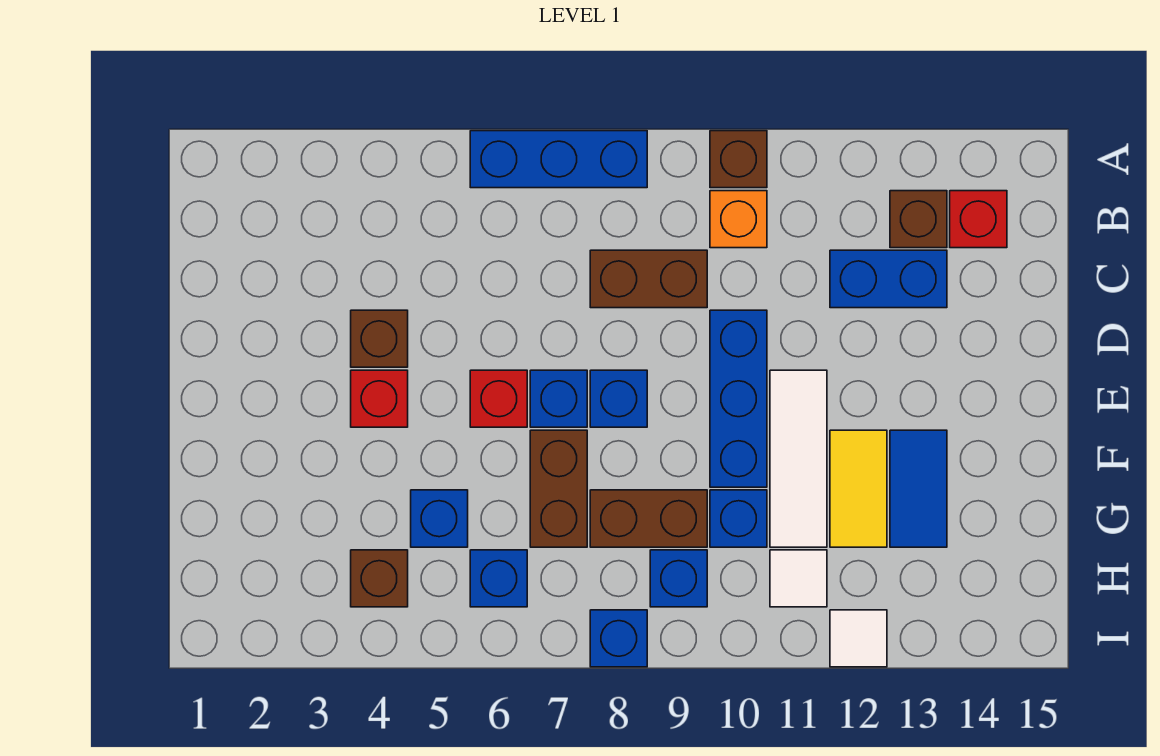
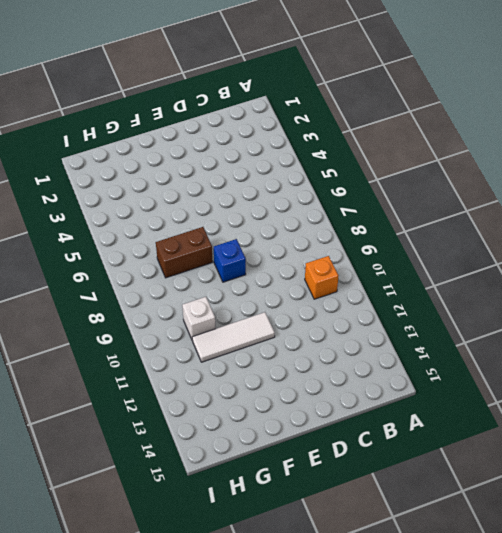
white 1x1 brick [182,297,216,339] -> blue 1x1 brick [710,490,767,547]
none -> blue 1x3 brick [470,131,647,188]
none -> brown 1x1 brick [710,131,767,188]
none -> brown 1x1 brick [890,191,947,248]

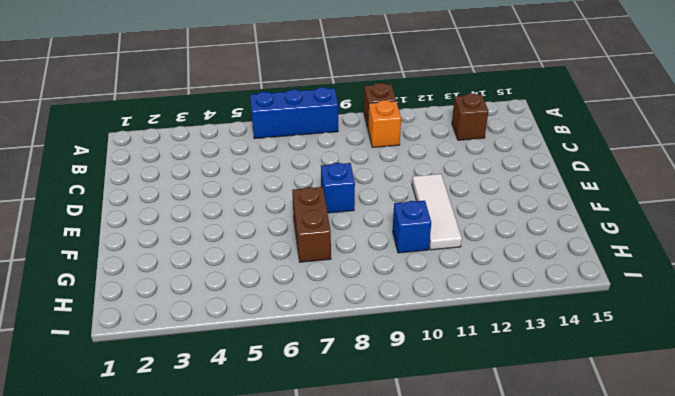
none -> red 1x1 brick [950,191,1007,248]
none -> brown 1x2 brick [590,250,707,308]
none -> blue 1x2 brick [830,250,947,308]

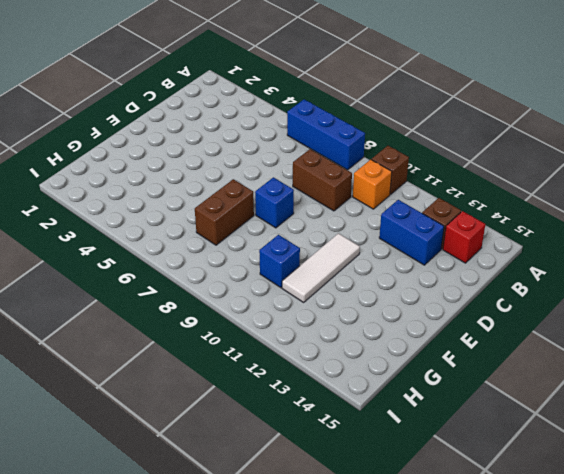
none -> brown 1x1 brick [351,310,408,367]
none -> blue 1x3 brick [710,310,767,487]
none -> red 1x1 brick [351,370,408,427]

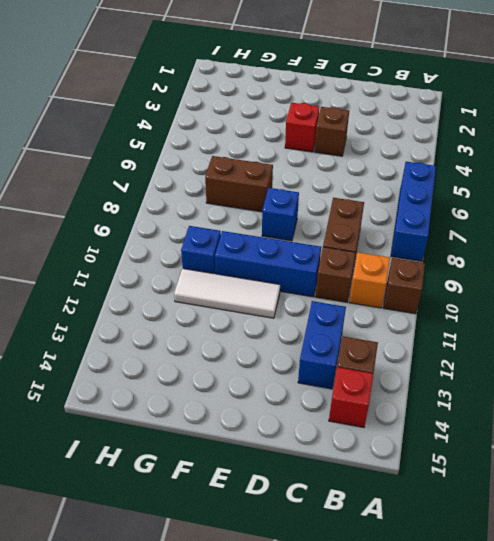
brown 1x1 brick [315,247,356,302] -> brown 1x1 brick moved to [351,550,408,607]
none -> red 1x1 brick [470,370,527,427]
none -> blue 1x1 brick [530,370,587,427]
none -> yellow 1x2 tile [830,430,887,547]

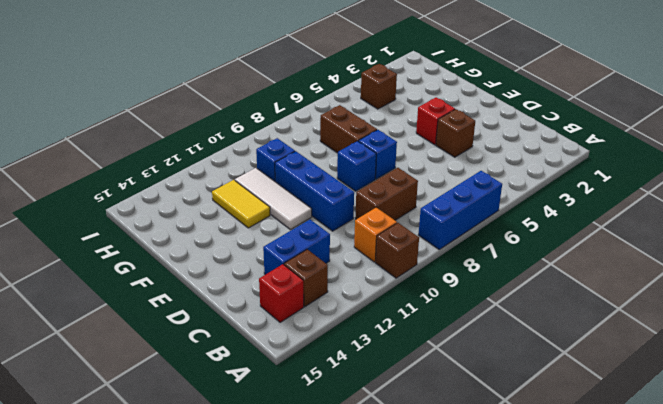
none -> red 1x1 brick [470,370,527,427]
none -> blue 1x2 tile [890,430,947,547]
none -> blue 1x1 brick [411,490,468,547]

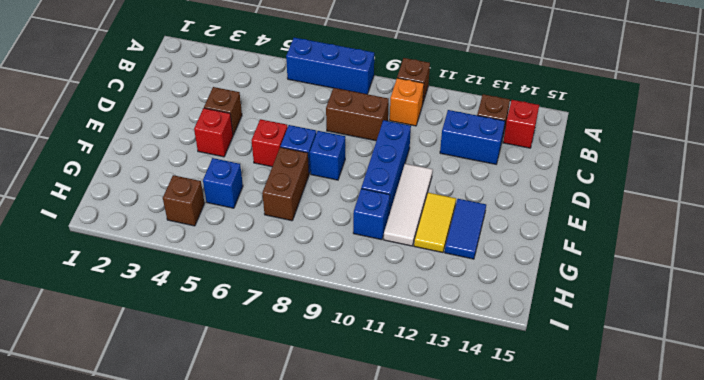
none -> brown 1x2 brick [590,490,707,547]
none -> blue 1x1 brick [470,550,527,607]
none -> blue 1x1 brick [650,550,707,607]

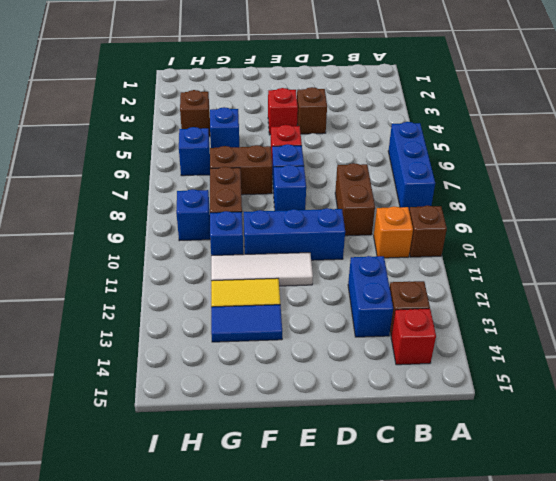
none -> white 1x1 tile [770,550,827,607]
none -> blue 1x1 brick [590,610,647,667]
none -> white 1x1 tile [830,610,887,667]

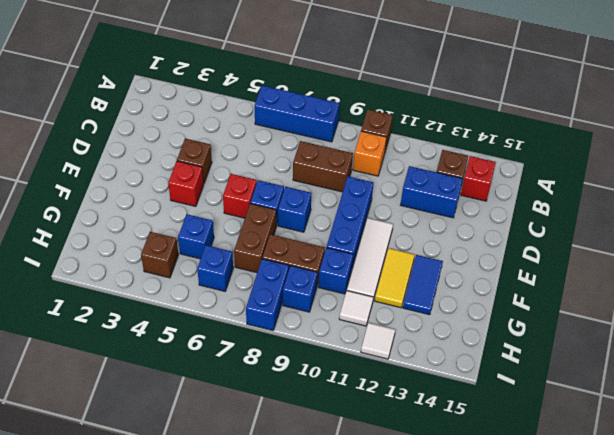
blue 1x2 brick [246,259,289,330] -> blue 1x1 brick [590,610,647,667]

